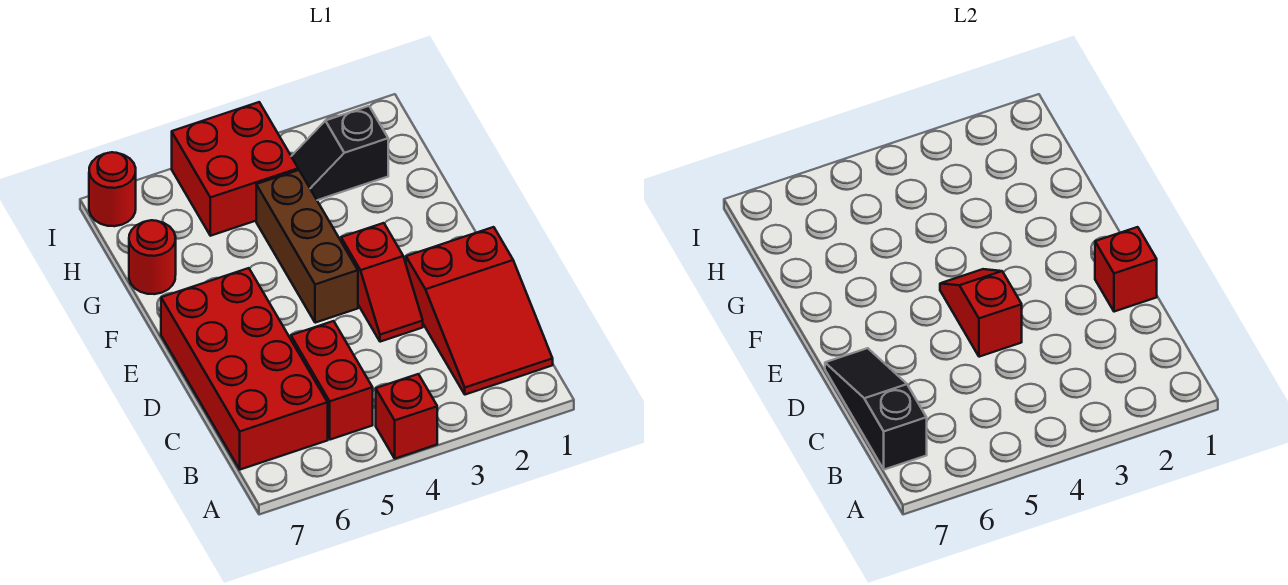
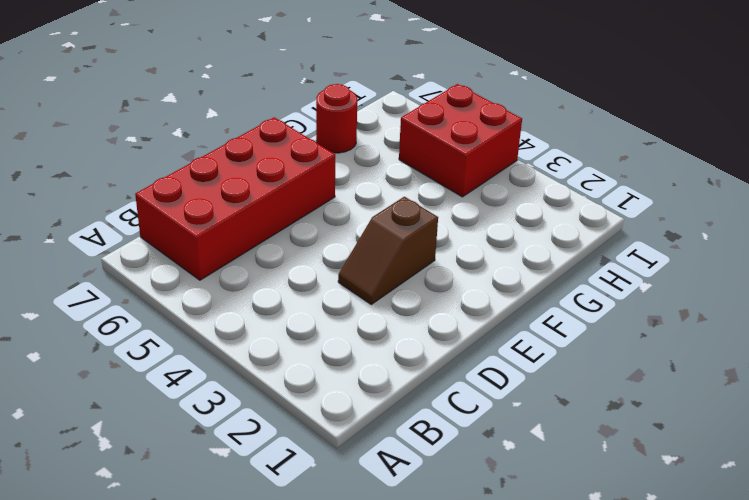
brown 1x2 slope [338,197,438,304] -> red 1x2 slope [341,223,423,342]
none -> red 1x1 brick [376,374,437,459]
none -> red 2x3 slope [406,227,553,395]
none -> red 1x2 brick [291,321,373,440]

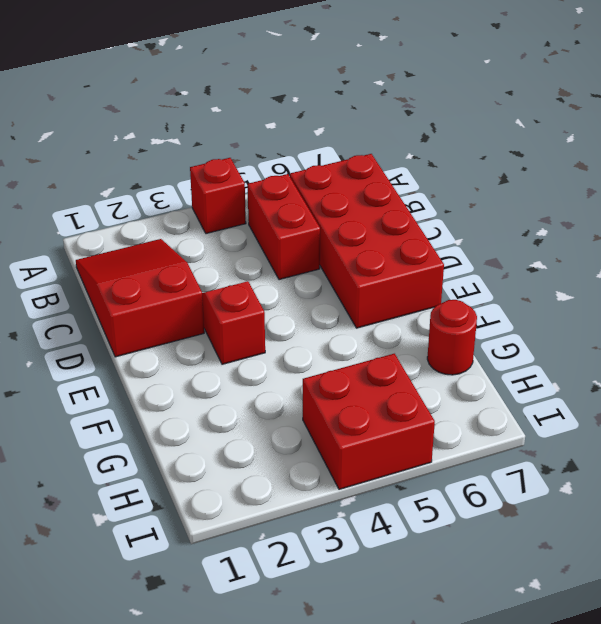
none -> brown 1x3 brick [256,170,358,323]
none -> black 1x2 slope [291,106,388,200]
none -> red 1x1 round brick [89,152,136,226]

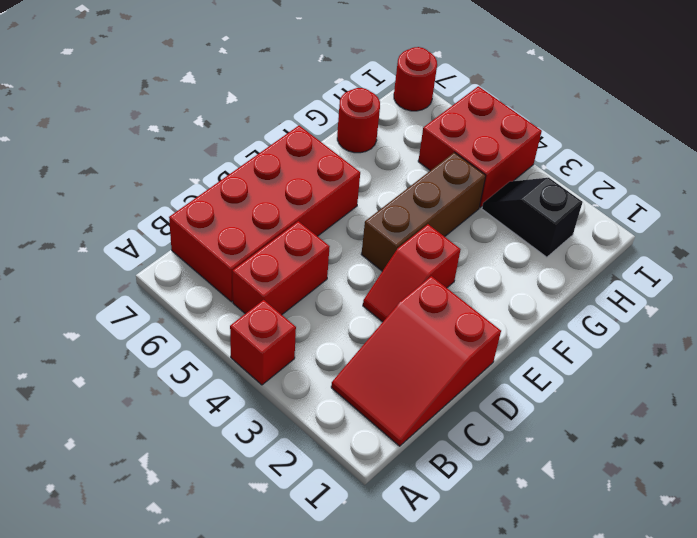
none -> black 1x3 slope [825,348,927,470]
none -> red 1x1 brick [1095,227,1157,312]
none -> red 1x2 slope [940,269,1022,357]

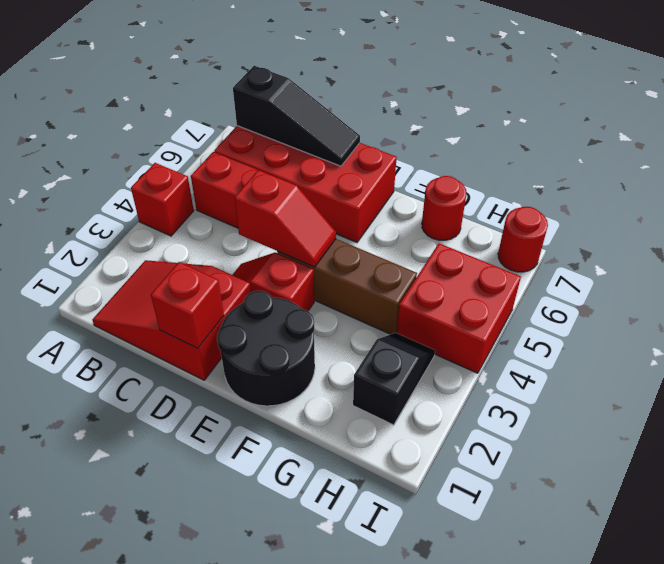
black 2x2 round brick [217,291,315,406] -> none

